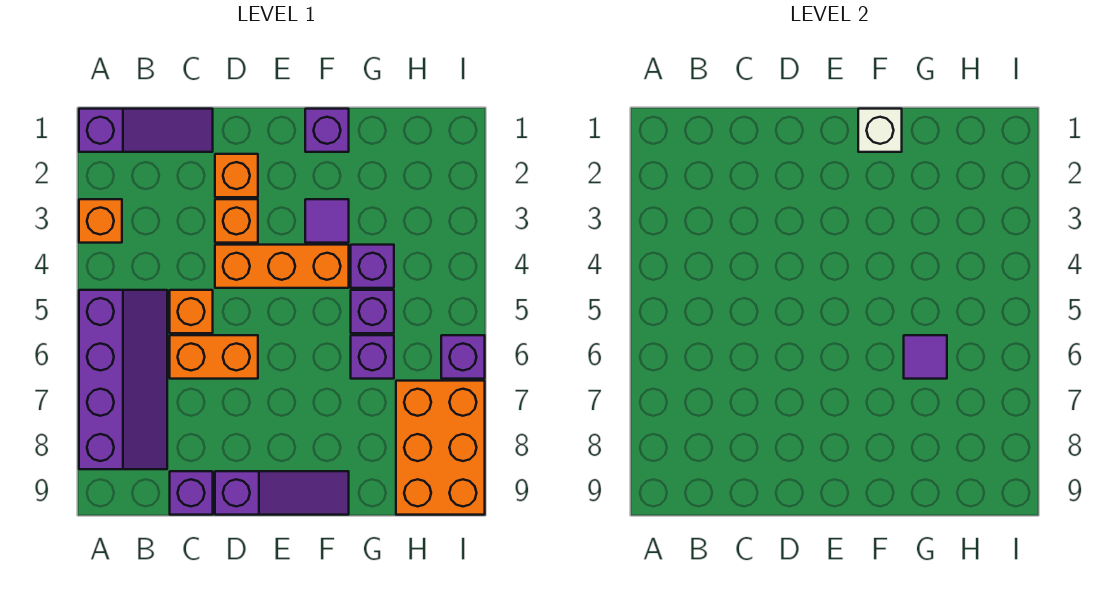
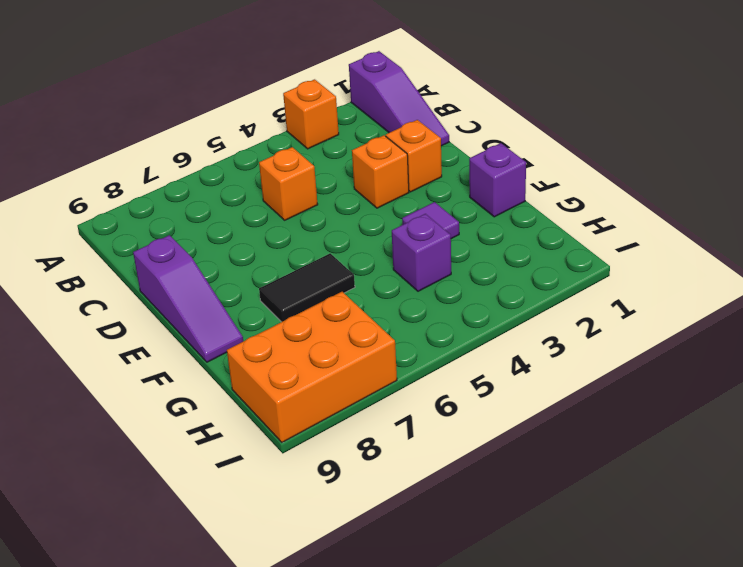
black 1x2 tile [259,253,355,322] -> none
none -> purple 2x4 slope [79,290,167,469]
none -> orange 1x2 brick [170,335,258,379]
none -> purple 1x1 brick [170,471,213,515]

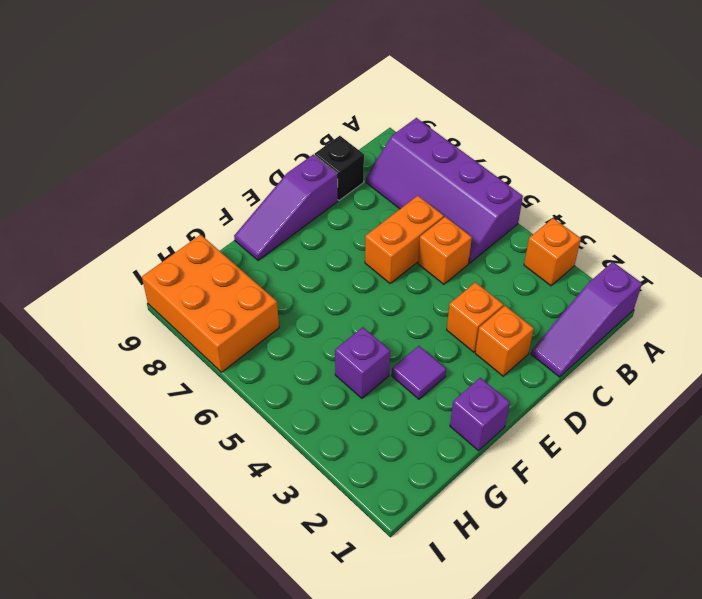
black 1x1 brick [315,136,364,200] -> purple 1x1 brick [170,471,213,515]
none -> orange 1x3 brick [215,245,349,288]
none -> purple 1x1 brick [351,290,394,333]
none -> purple 1x1 brick [351,335,394,379]

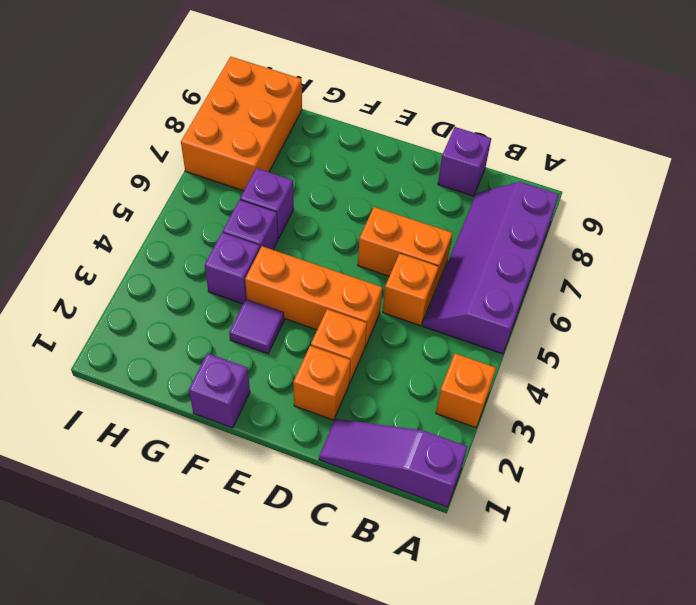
none -> purple 1x3 slope [215,471,349,515]
none -> purple 1x1 brick [441,335,485,379]
none -> white 1x1 brick [858,109,902,152]

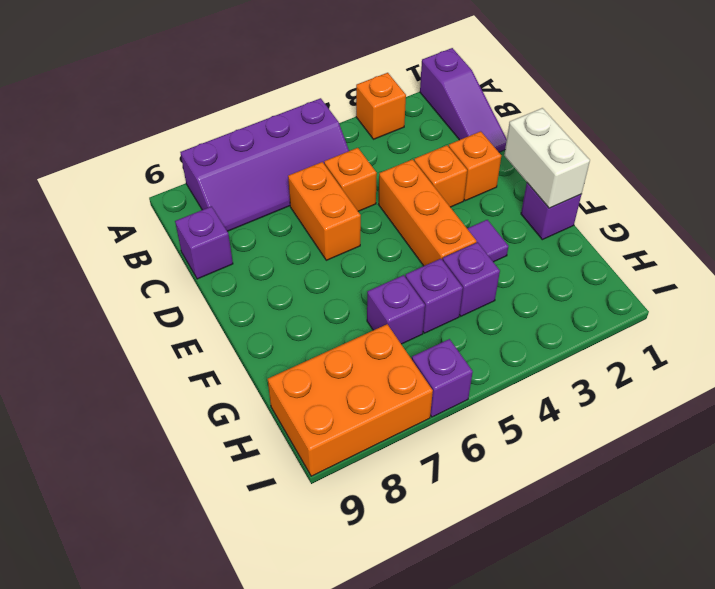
white 1x2 brick [504,108,590,208] -> white 1x1 brick [858,109,902,152]
none -> purple 1x3 slope [215,471,349,515]
none -> purple 1x1 tile [904,335,947,379]

